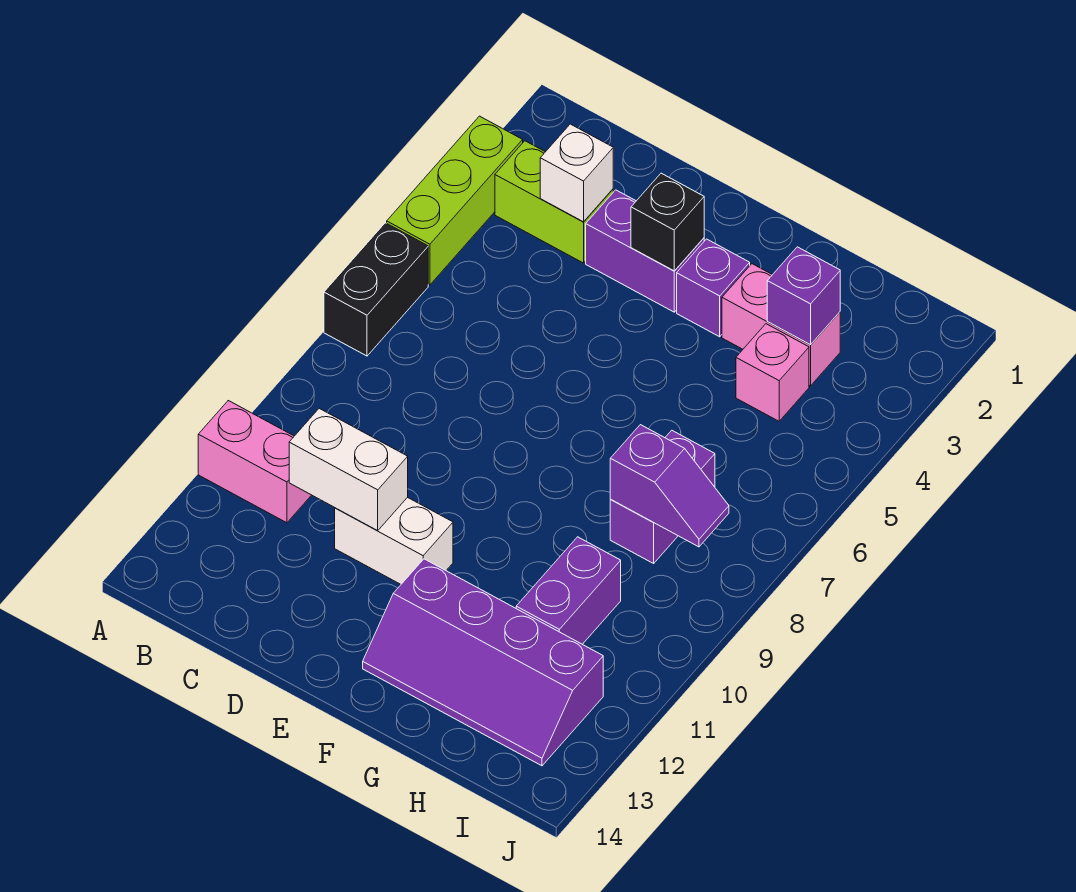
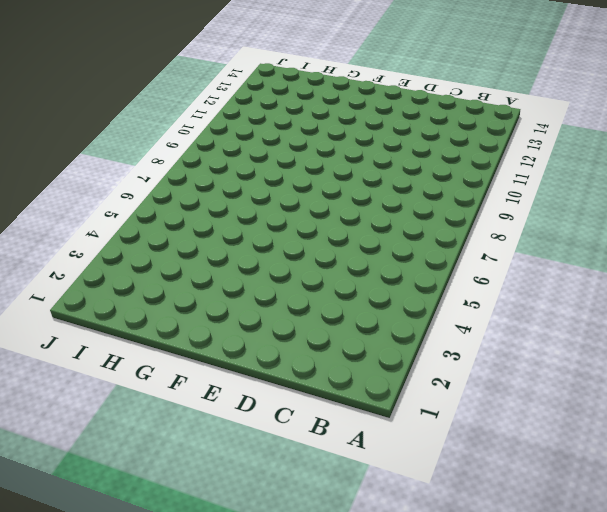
none -> lime 1x3 brick [387,116,523,285]
none -> black 1x2 brick [324,223,428,356]
none -> pink 1x2 brick [198,401,311,523]

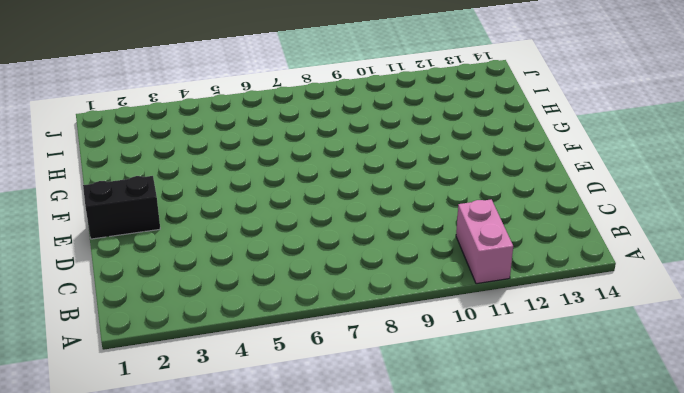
black 1x2 brick [83,176,160,239] -> black 1x2 brick moved to [324,223,428,356]
none -> lime 1x3 brick [387,116,523,285]
none -> lime 1x2 brick [495,141,613,263]
none -> purple 1x2 brick [586,190,704,312]

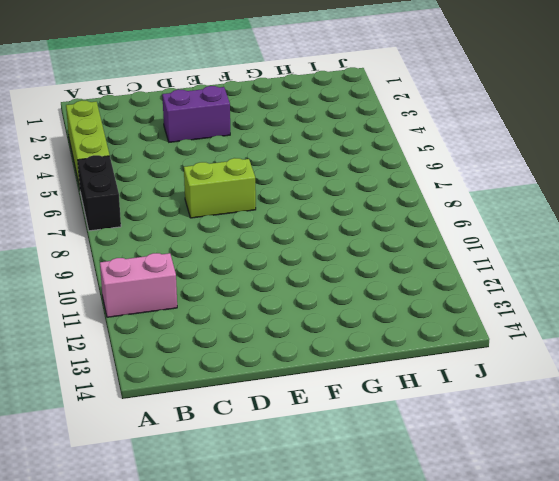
lime 1x2 brick [184,158,256,218] -> lime 1x2 brick moved to [495,141,613,263]
none -> white 1x2 brick [335,497,453,584]
none -> purple 1x1 brick [677,239,750,337]
none -> purple 2x4 slope [363,559,603,766]

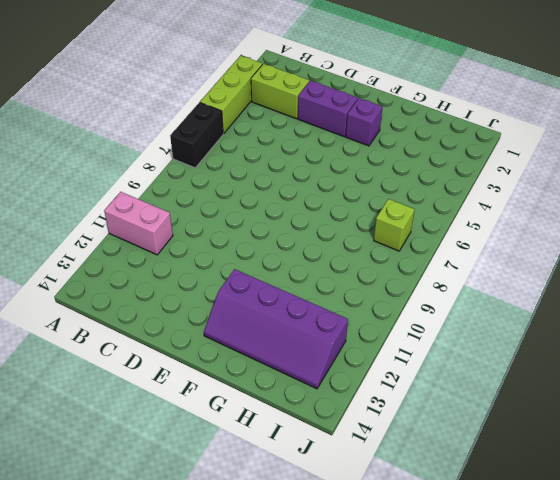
lime 1x1 brick [374,199,415,251] -> none
none -> white 1x2 brick [335,497,453,584]
none -> pink 1x2 brick [722,264,840,386]
none -> pink 1x1 brick [736,324,809,421]

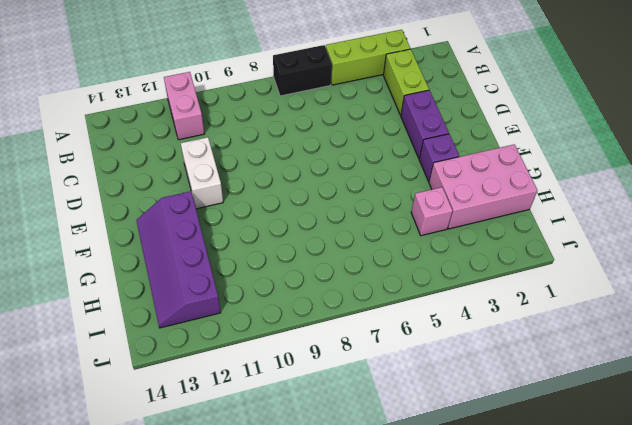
pink 2x3 brick [429,144,538,229] -> pink 1x2 brick [722,264,840,386]
none -> purple 1x2 brick [610,430,715,563]
none -> purple 1x2 brick [516,537,621,644]
none -> white 1x1 brick [540,124,613,222]

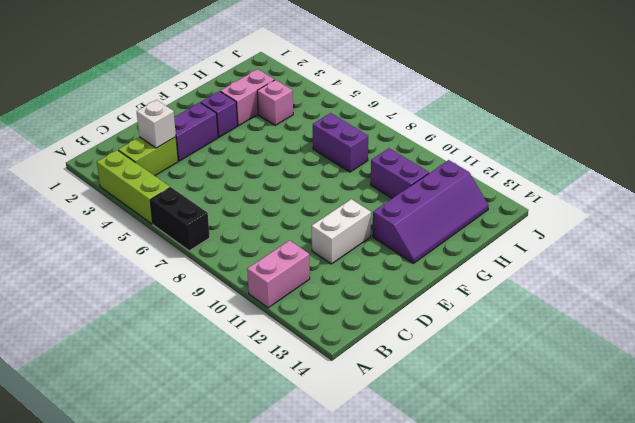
none -> white 1x2 brick [289,408,408,531]
none -> black 1x1 brick [631,173,704,271]
none -> purple 1x1 brick [767,247,840,345]

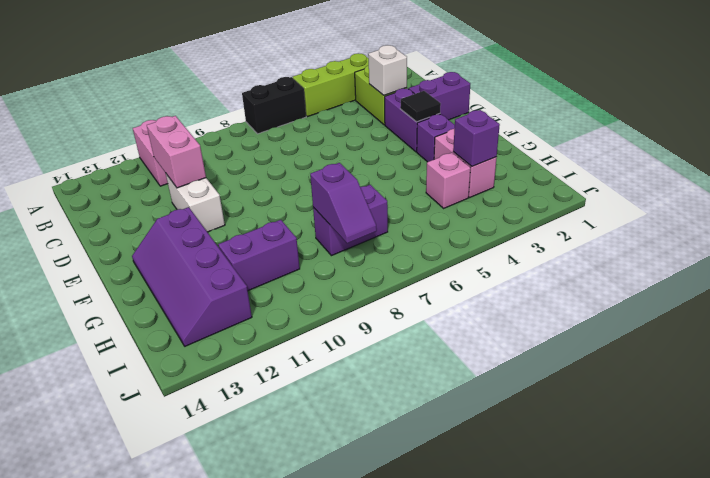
pink 1x2 brick [147,116,206,188] -> white 1x2 brick [289,408,408,531]
purple 1x2 brick [409,72,470,120] -> none
black 1x1 tile [400,91,441,122] -> black 1x1 brick [631,173,704,271]

